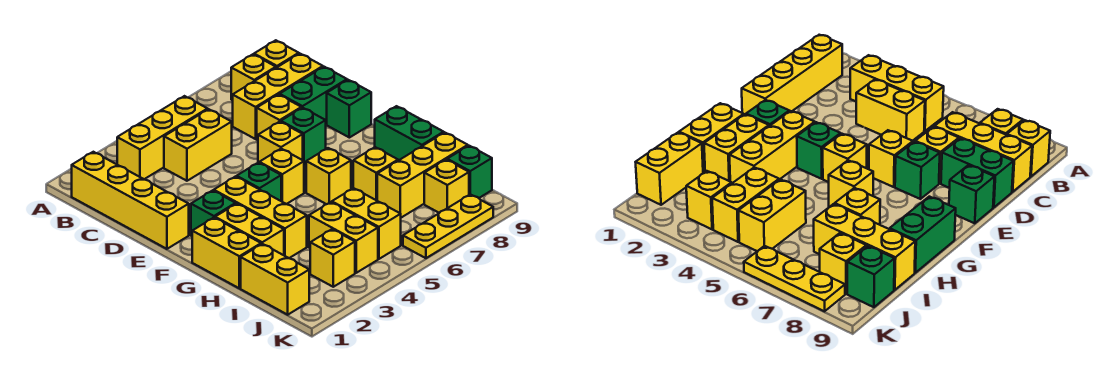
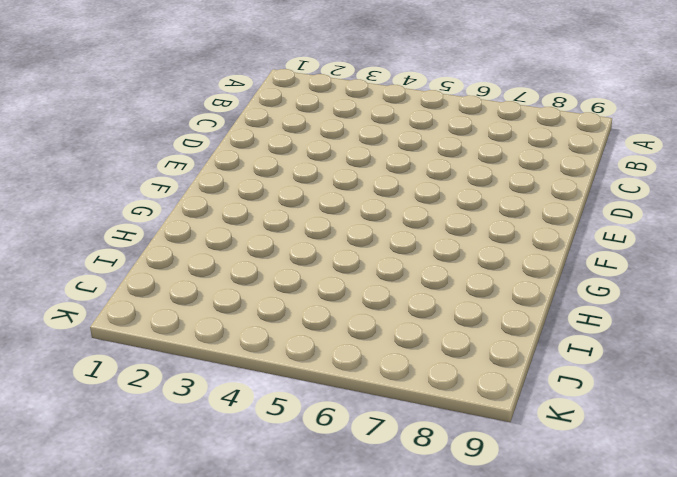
none -> yellow 1x4 brick [72,152,189,249]
none -> yellow 1x3 brick [117,96,208,179]
none -> yellow 1x1 brick [231,54,276,100]

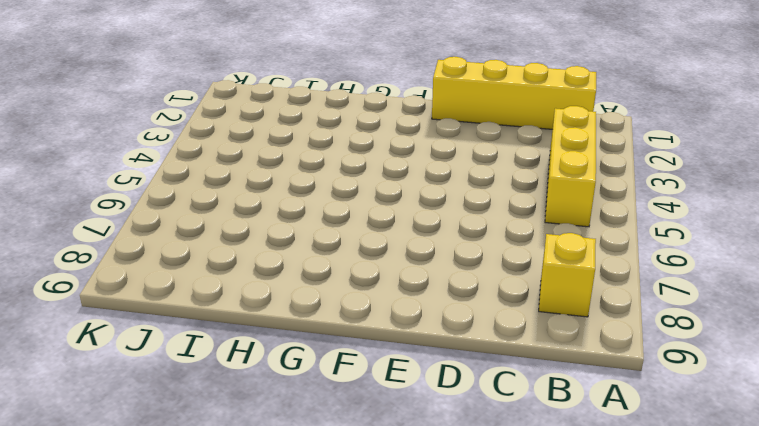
none -> yellow 1x1 brick [254,40,299,68]
none -> yellow 1x2 brick [164,109,232,181]
none -> yellow 1x3 brick [233,54,323,139]

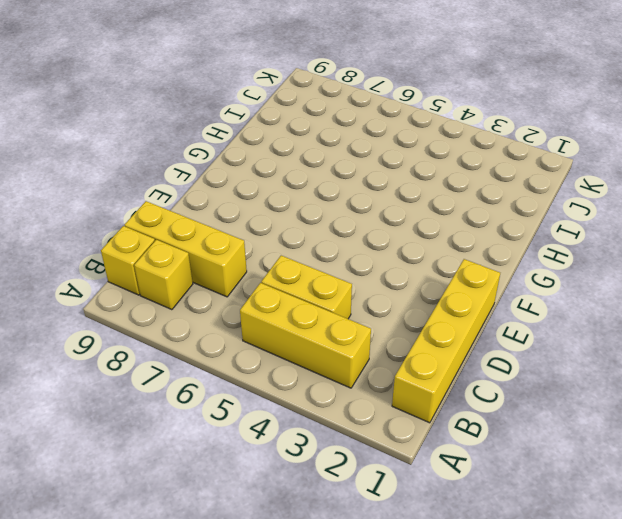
none -> yellow 1x1 brick [257,95,301,140]
none -> green 1x2 brick [280,67,347,124]
none -> yellow 1x1 brick [258,122,303,163]

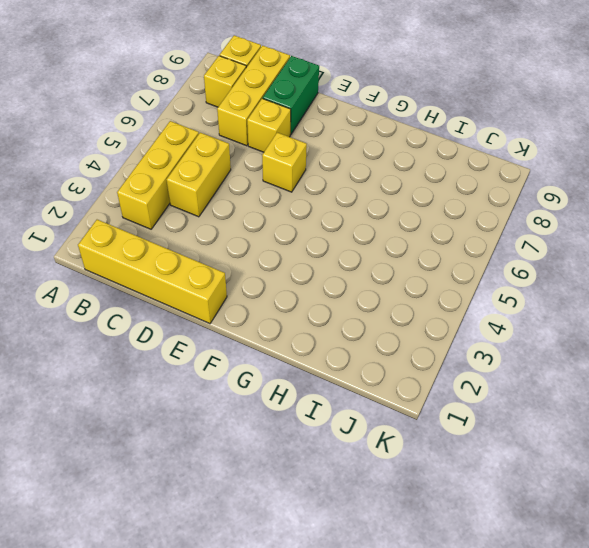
none -> green 1x1 brick [281,108,326,165]
none -> green 1x1 brick [327,80,371,138]
none -> green 1x1 brick [191,190,236,236]

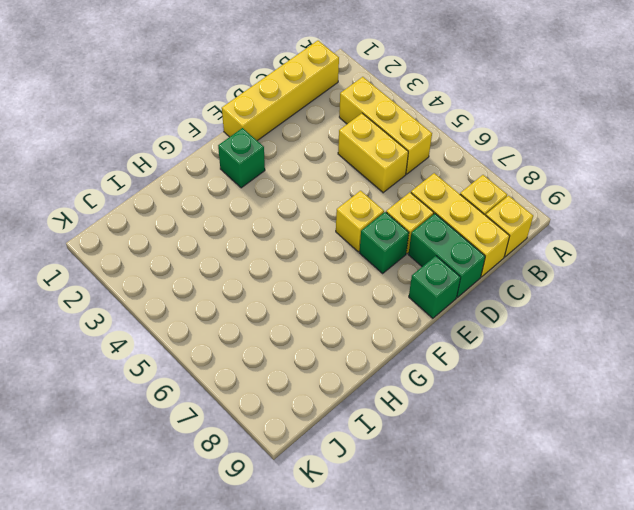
none -> yellow 1x3 brick [214,177,307,258]
none -> green 1x1 brick [237,163,281,201]
none -> yellow 1x1 brick [259,149,304,204]

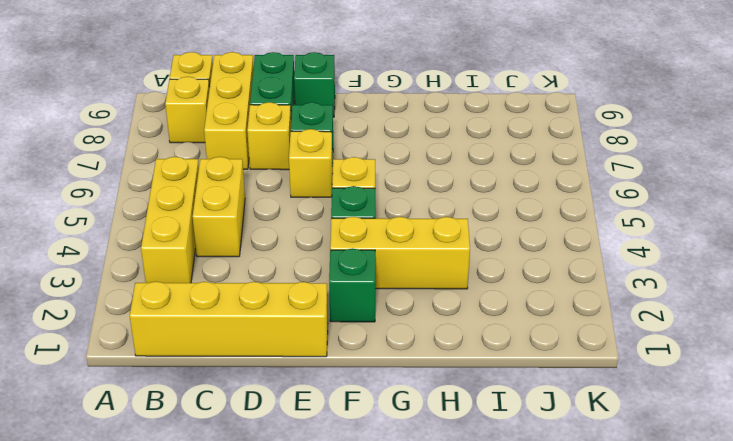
none -> yellow 1x2 brick [192,218,261,288]
none -> yellow 1x2 brick [215,204,284,255]
none -> yellow 1x1 brick [306,148,351,204]

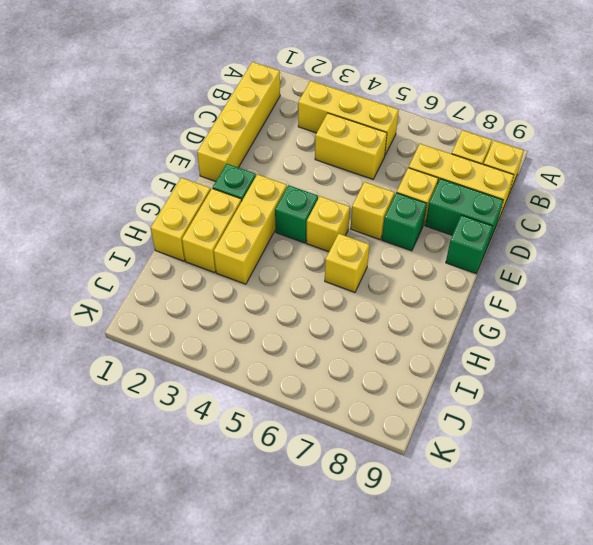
none -> green 1x2 brick [375,106,444,161]
none -> yellow 1x1 brick [353,147,398,201]
none -> yellow 1x2 brick [241,244,309,315]

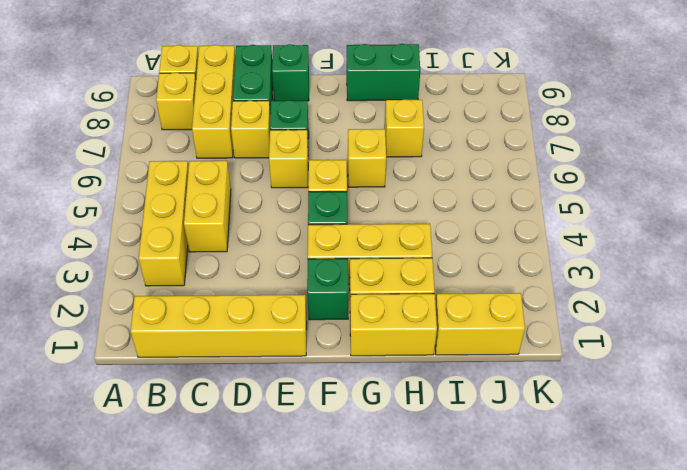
none -> yellow 1x2 brick [309,202,378,273]
none -> yellow 1x2 brick [332,188,401,259]
none -> yellow 1x3 brick [377,133,468,218]

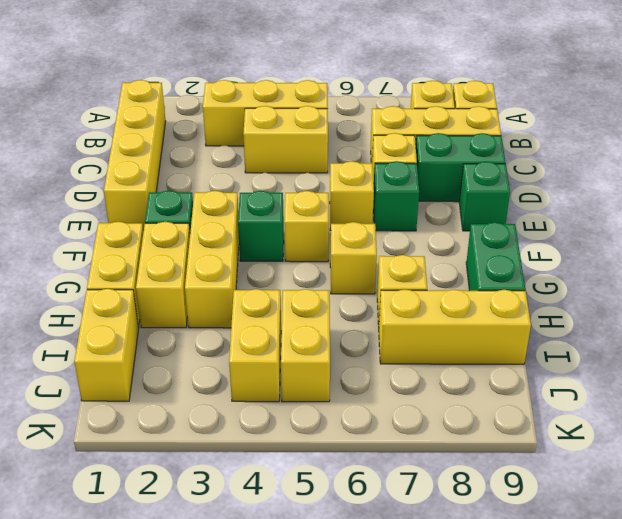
none -> yellow 1x1 brick [310,229,355,287]
none -> yellow 1x1 brick [424,160,469,213]
none -> green 1x1 brick [447,146,492,198]

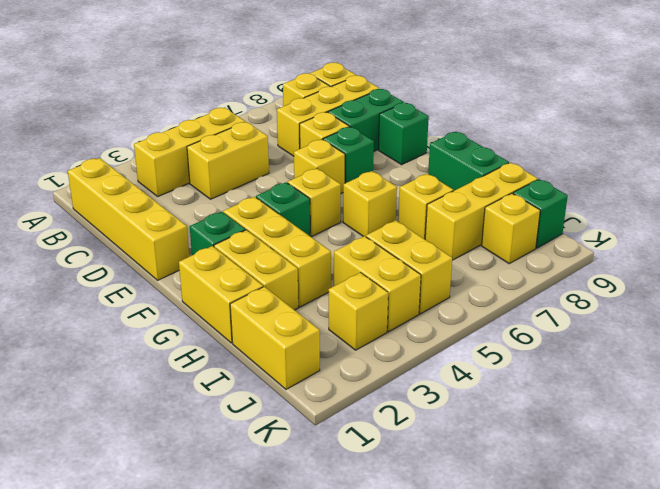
none -> yellow 1x3 plate [403,194,493,258]

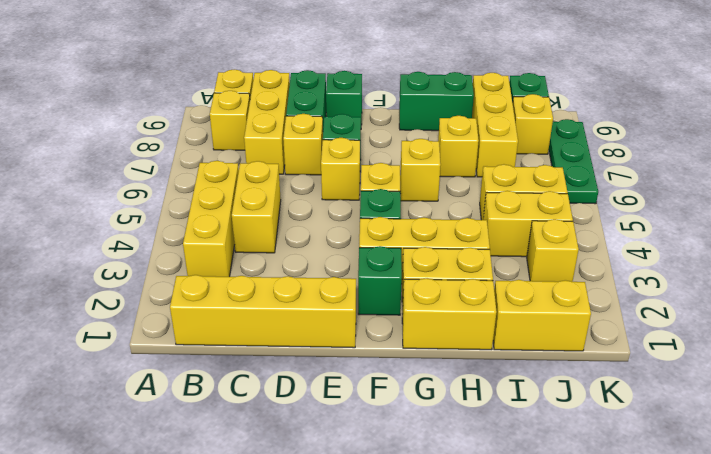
green 1x3 plate [549,119,598,204] -> yellow 1x3 plate [403,194,493,258]

